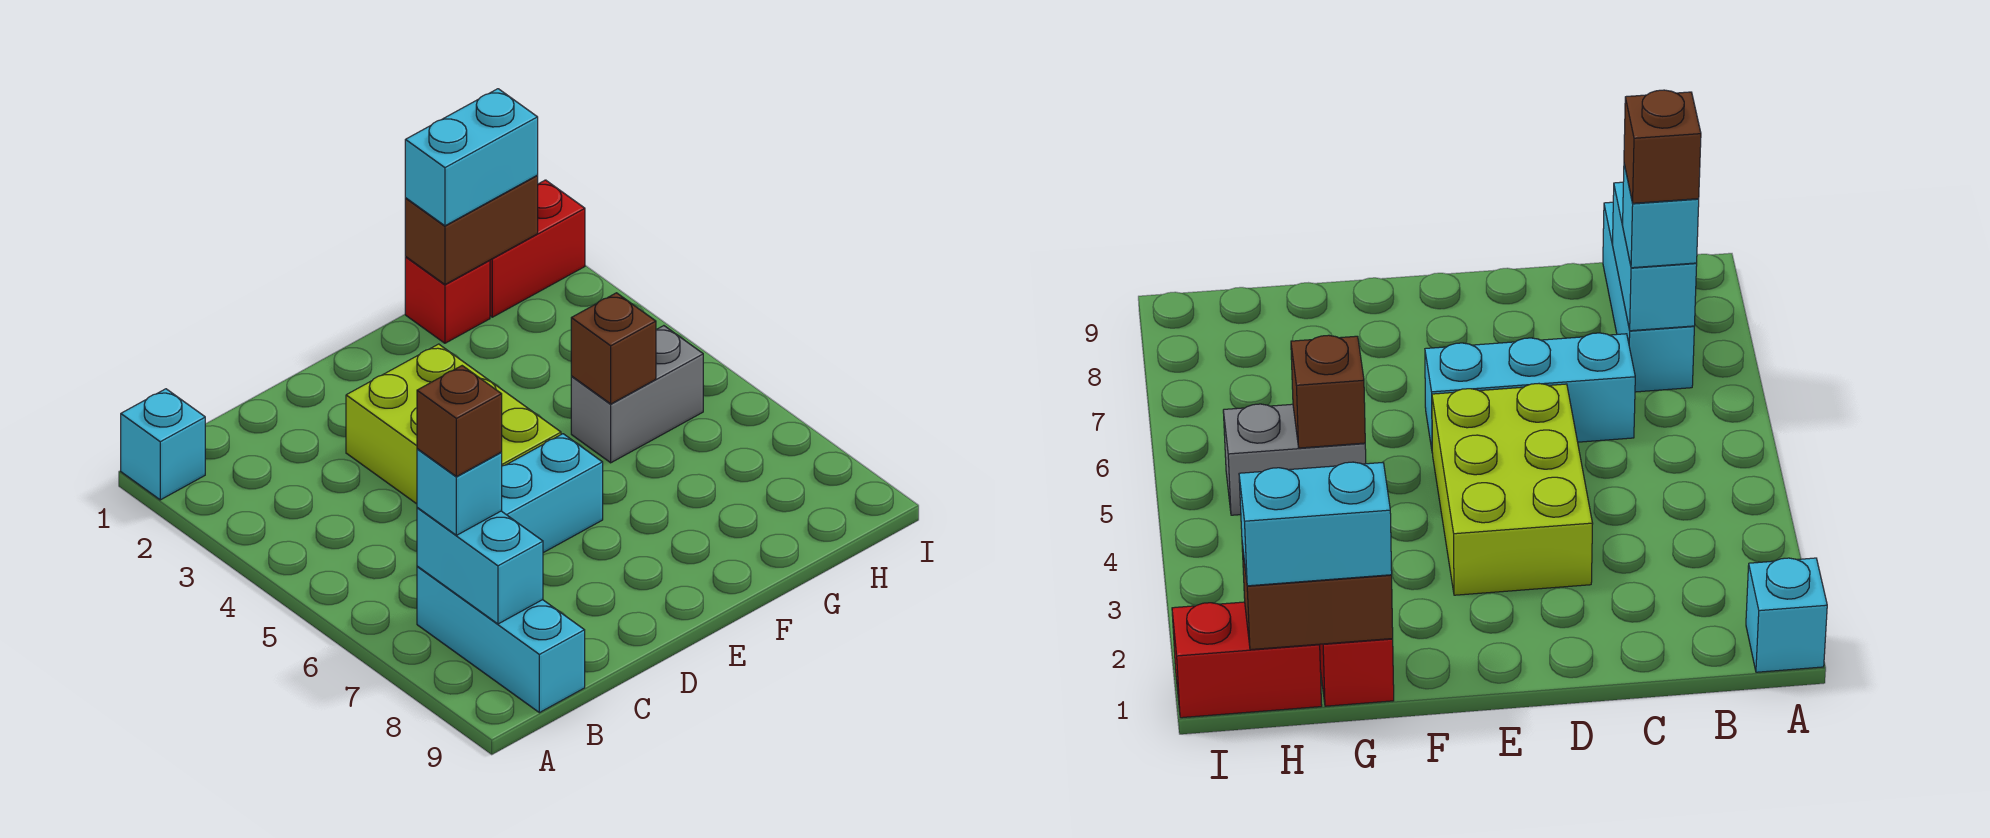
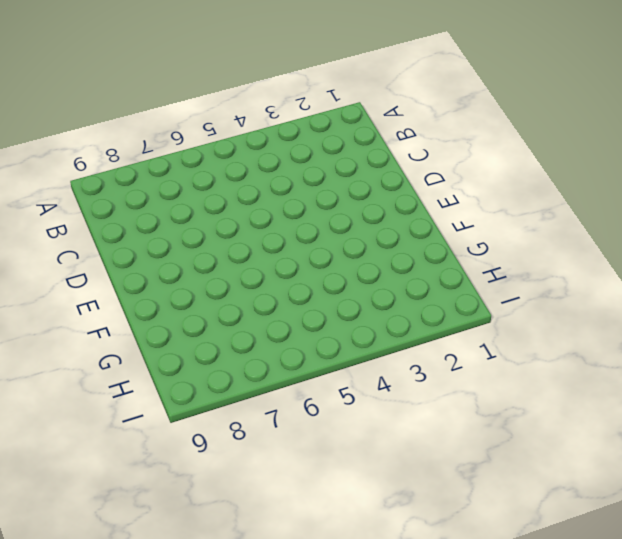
none -> cyan 1x1 brick [121,389,205,500]
none -> cyan 1x3 brick [417,566,585,713]
none -> cyan 1x3 brick [502,434,603,553]

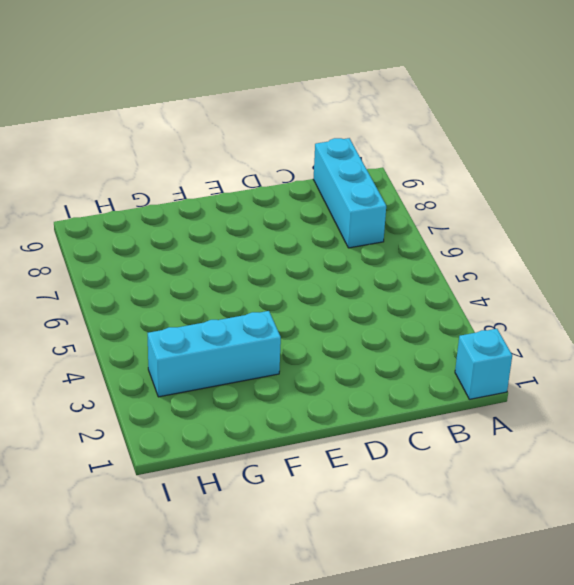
cyan 1x3 brick [148,311,281,397] -> cyan 1x3 brick moved to [502,434,603,553]
none -> lime 2x3 brick [346,344,561,504]
none -> red 1x1 brick [405,257,490,343]
none -> grey 1x2 brick [571,326,703,463]

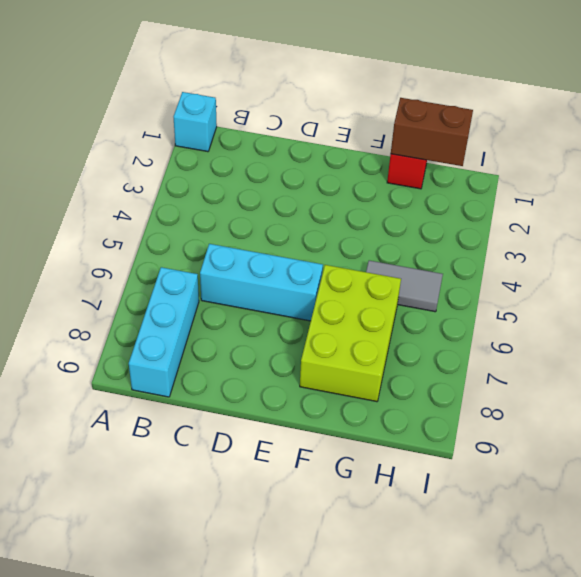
lime 2x3 brick [300,265,401,402] -> lime 2x3 brick moved to [346,344,561,504]
grey 1x2 tile [366,260,443,312] -> grey 1x2 brick [571,326,703,463]
none -> red 1x2 brick [490,180,585,317]
none -> cyan 1x2 brick [417,508,543,624]
none -> brown 1x1 brick [571,293,656,404]

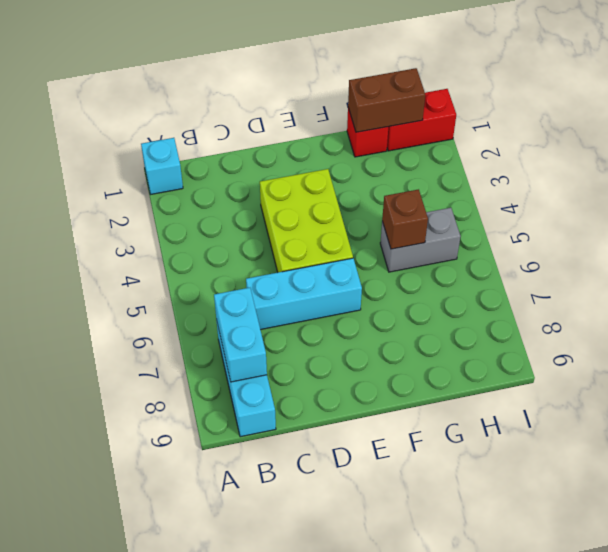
none -> cyan 1x1 brick [417,449,502,535]
none -> cyan 1x2 brick [405,89,538,226]
none -> brown 1x1 brick [417,366,502,477]

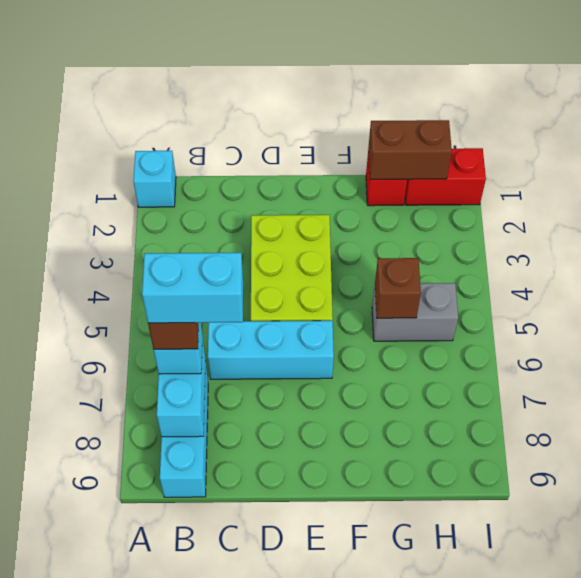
cyan 1x2 brick [142,253,243,323] -> cyan 1x2 brick moved to [405,89,538,226]

